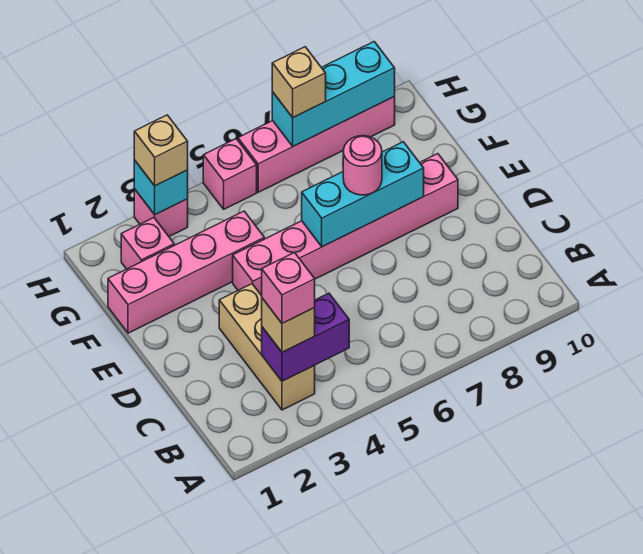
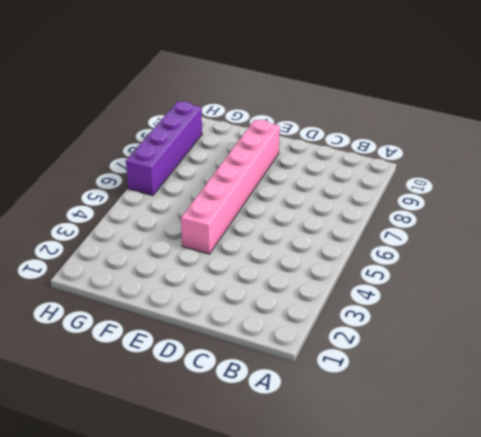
purple 1x4 brick [126,101,202,196] -> pink 1x4 brick [238,97,395,192]
none -> tan 1x3 brick [219,284,315,410]
none -> pink 1x4 brick [108,211,264,333]
none -> pink 1x1 brick [121,218,174,269]

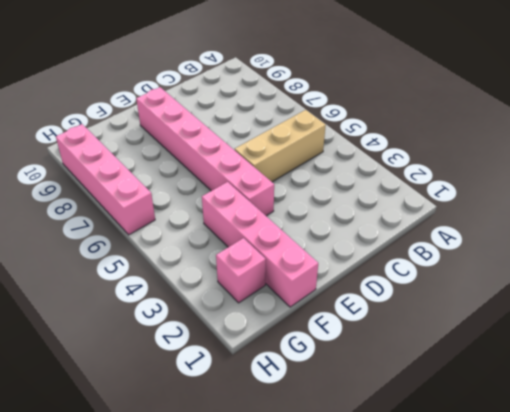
tan 1x3 brick [235,110,326,182] -> tan 1x3 brick moved to [219,284,315,410]
none -> pink 1x1 brick [134,189,188,236]
none -> pink 1x1 brick [203,139,257,209]
none -> purple 1x2 brick [262,293,349,381]

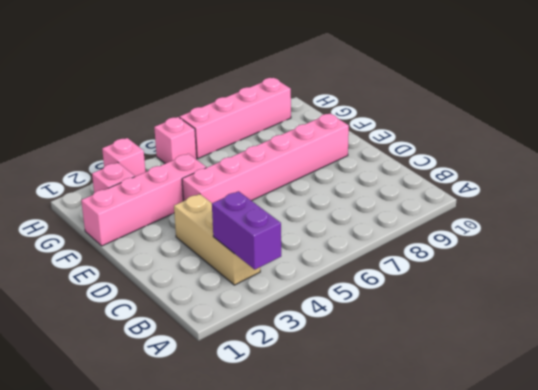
purple 1x2 brick [212,191,281,269] -> purple 1x2 brick turned to [262,293,349,381]
none -> cyan 1x3 brick [302,142,424,247]
none -> cyan 1x1 brick [134,160,188,215]
none -> cyan 1x3 brick [272,42,395,146]

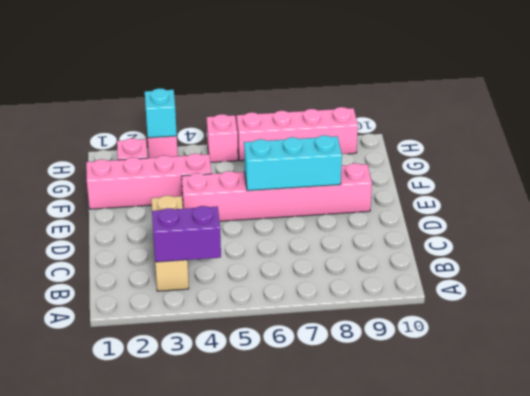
none -> cyan 1x3 brick [272,42,395,146]
none -> tan 1x1 brick [262,298,315,352]
none -> pink 1x1 round brick [343,136,382,195]

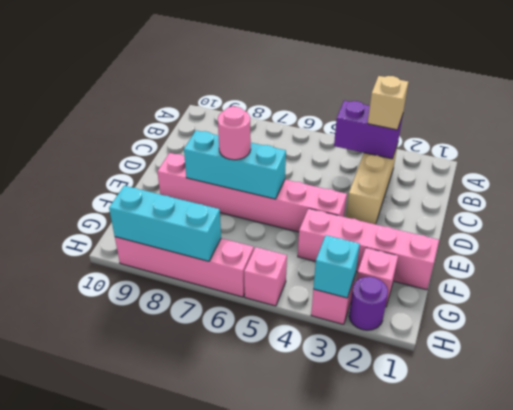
purple 1x1 round brick [349,277,388,330] -> none
none -> tan 1x1 brick [134,115,188,186]
none -> tan 1x1 brick [272,47,326,118]
none -> pink 1x1 brick [262,253,315,323]

